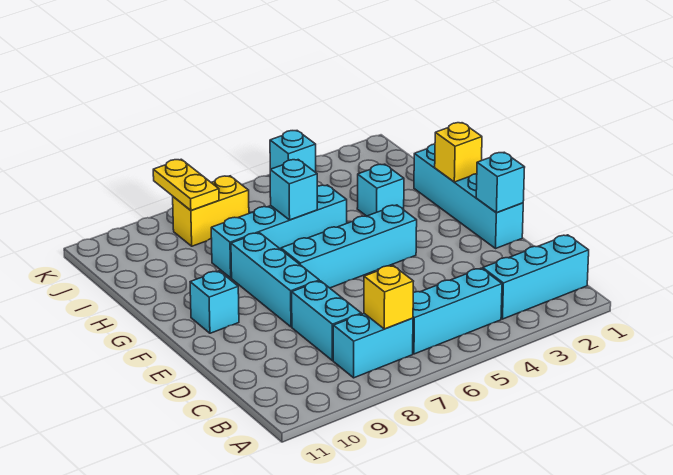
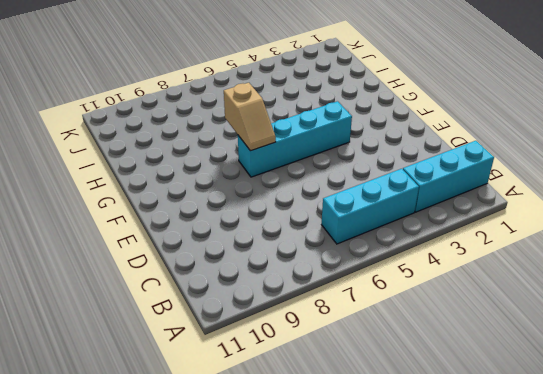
tan 1x2 slope [224,83,276,151] -> none
none -> cyan 1x2 brick [333,314,413,378]
none -> cyan 1x2 brick [292,281,361,361]
none -> cyan 1x4 brick [414,144,523,248]

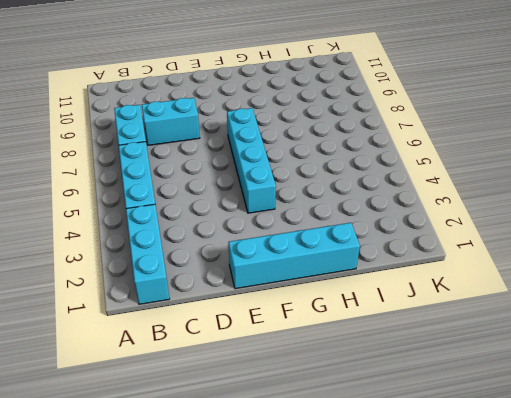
none -> cyan 1x3 brick [231,233,319,327]
none -> cyan 1x1 brick [190,271,239,333]
none -> cyan 1x1 brick [357,164,404,216]

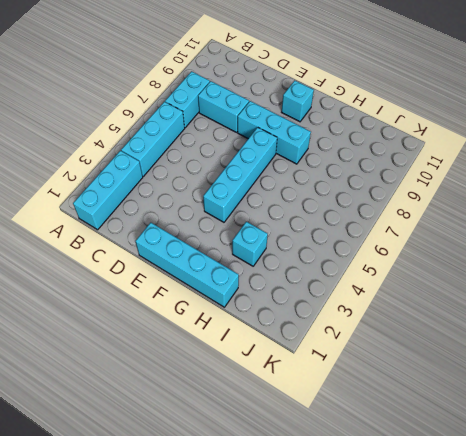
none -> cyan 1x4 brick [211,185,347,278]
none -> yellow 1x2 brick [173,176,249,246]
none -> cyan 1x1 brick [270,131,316,172]

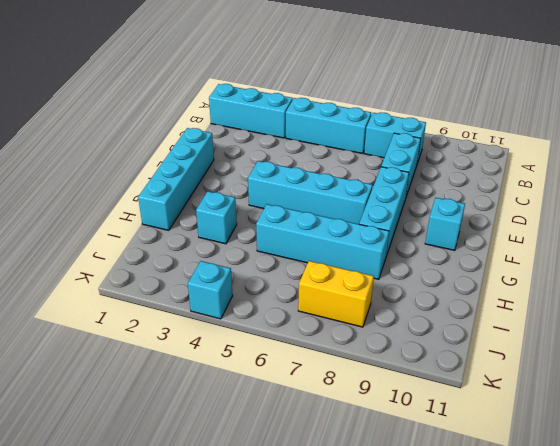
none -> yellow 1x1 brick [364,265,414,329]
none -> cyan 1x1 brick [476,152,525,213]
none -> yellow 1x1 brick [435,123,482,182]

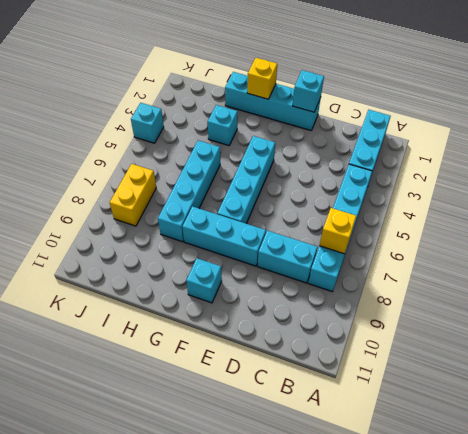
none -> cyan 1x1 brick [270,160,317,220]
none -> yellow 1x2 plate [153,159,219,210]

